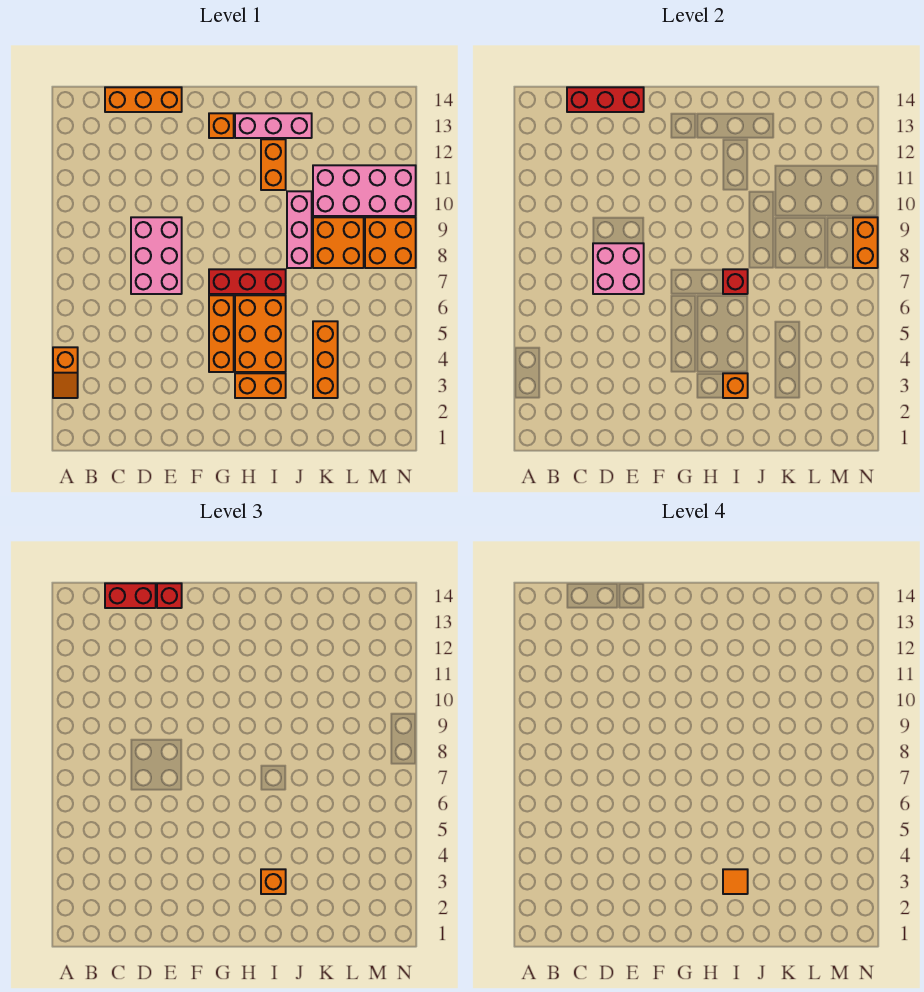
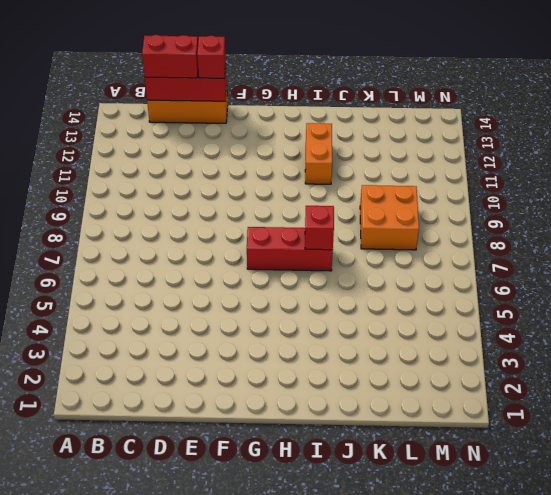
none -> orange 1x2 slope [53,347,78,398]
none -> pink 2x3 brick [131,217,182,294]
none -> orange 1x3 brick [209,295,234,372]

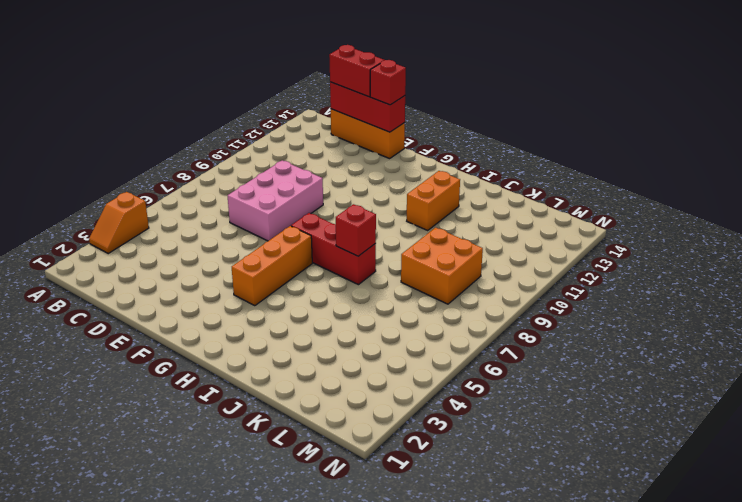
none -> orange 1x1 brick [209,113,234,138]
none -> orange 1x2 brick [235,373,286,398]
none -> orange 2x3 brick [235,295,286,372]

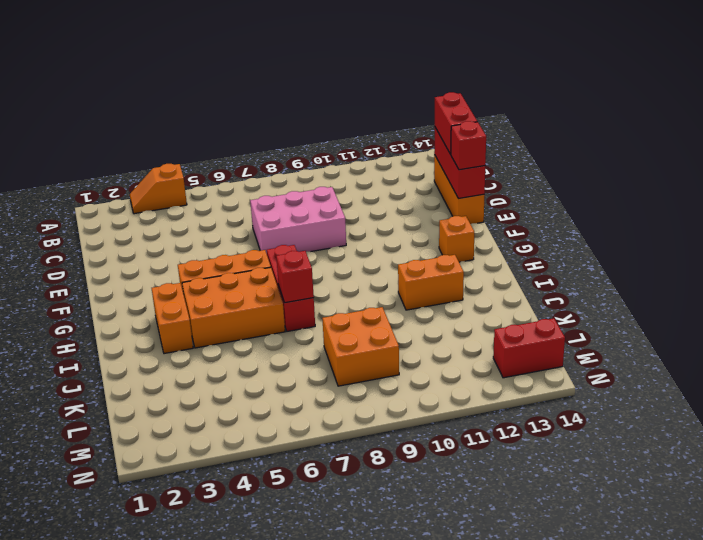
red 1x2 brick [493,318,565,378] -> none
none -> pink 1x3 brick [235,113,312,138]
none -> pink 1x3 brick [287,191,312,268]
none -> orange 1x3 brick [313,321,338,398]

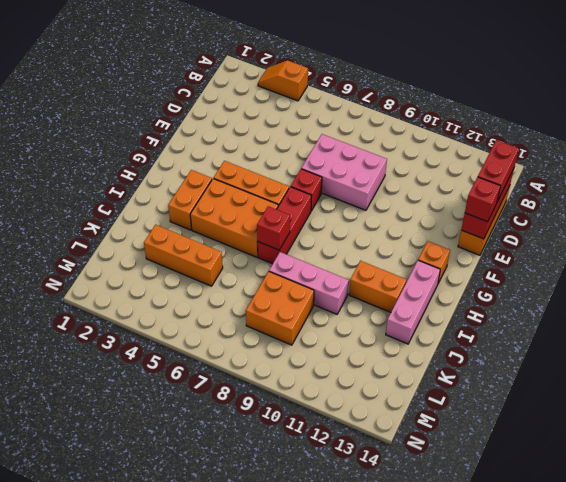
red 1x1 brick [291,169,322,211] -> none
none -> pink 2x4 brick [313,165,416,216]
none -> orange 2x2 brick [365,217,416,268]
none -> pink 2x2 brick [593,243,644,294]

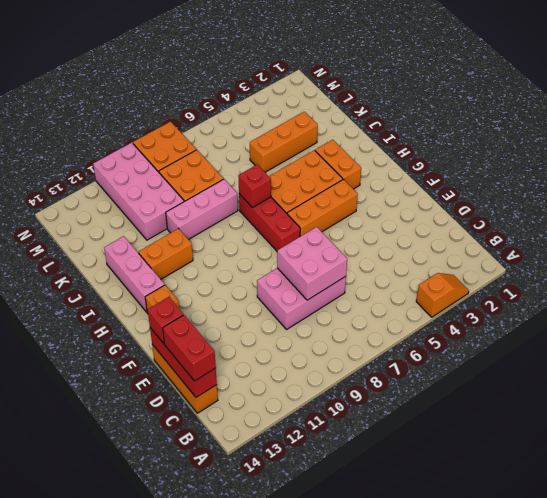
none -> orange 1x1 brick [723,373,748,398]
none -> orange 1x2 brick [853,217,878,268]
none -> orange 1x1 brick [261,869,286,894]

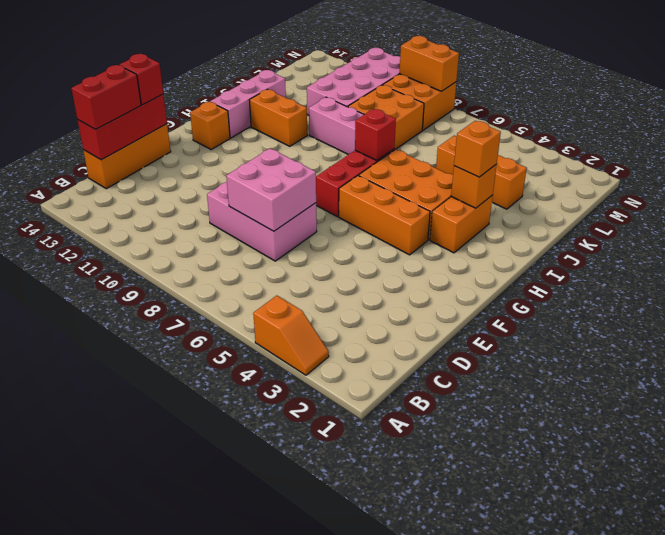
none -> orange 1x1 tile [723,869,748,894]

